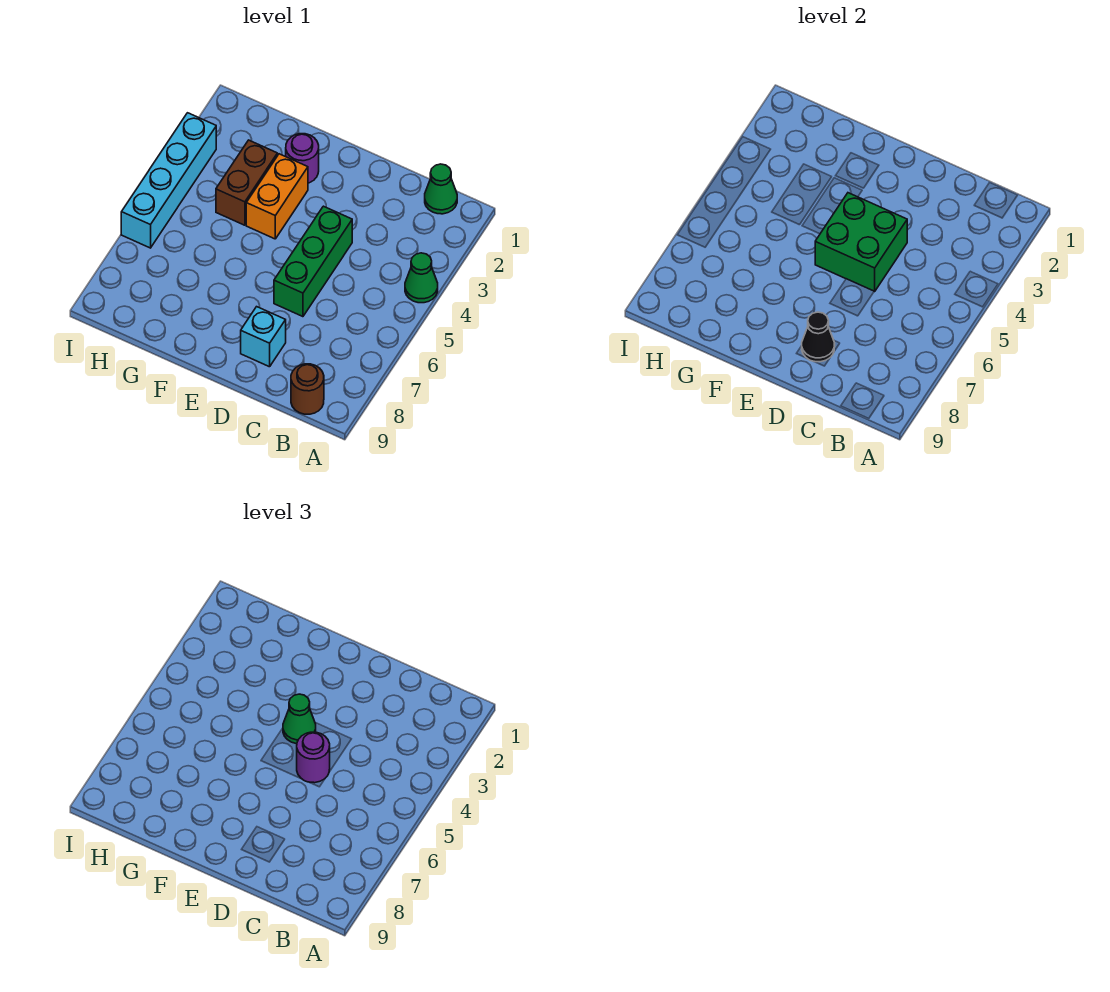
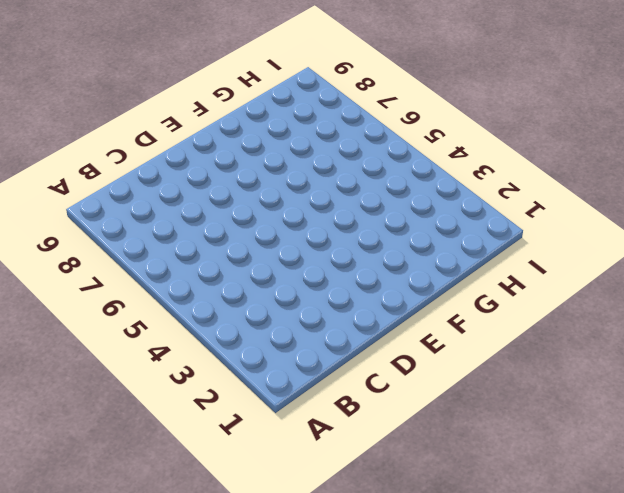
none -> green 1x1 cone [405,253,438,303]
none -> green 1x1 cone [425,164,457,214]
none -> brown 1x1 round brick [291,364,324,414]

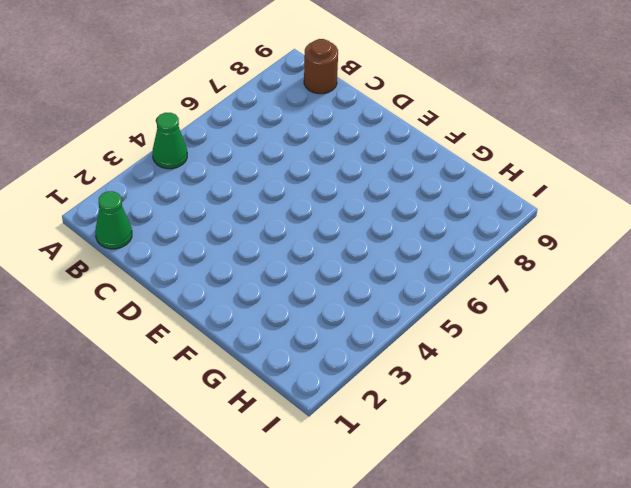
none -> green 1x3 brick [274,206,352,317]
none -> cyan 1x1 brick [241,307,286,367]
none -> purple 1x1 round brick [286,134,319,183]

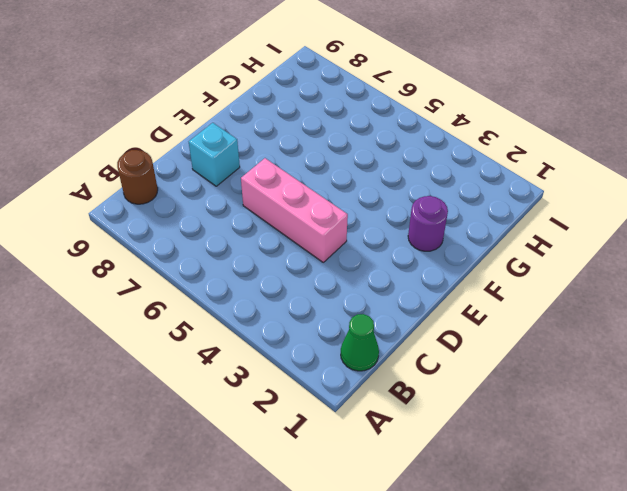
pink 1x3 brick [241,158,348,262] -> green 1x3 brick [274,206,352,317]
none -> green 1x1 cone [405,253,438,303]
none -> orange 1x2 brick [246,154,308,239]
none -> brown 1x2 brick [216,140,277,225]

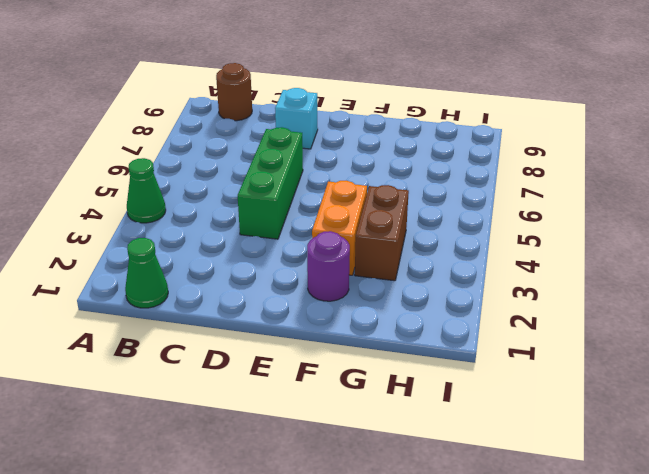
none -> cyan 1x4 brick [121,113,216,248]
none -> green 2x2 brick [815,193,907,292]
none -> black 1x1 cone [802,312,835,362]

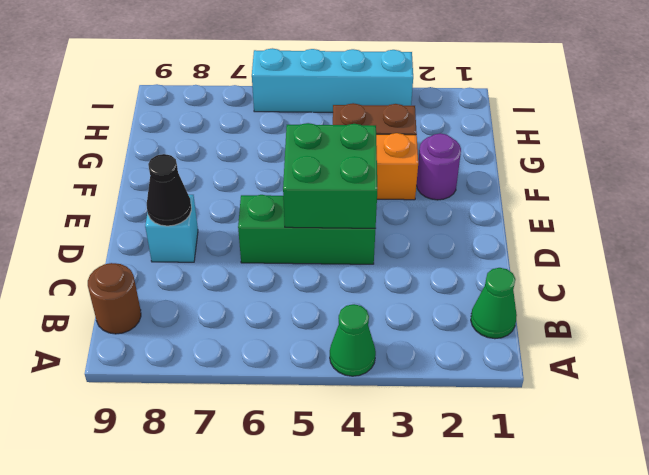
none -> purple 1x1 round brick [297,732,330,783]
none -> green 1x1 cone [283,694,316,744]

